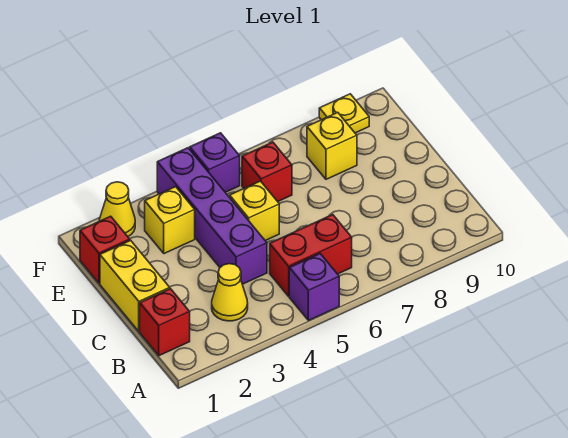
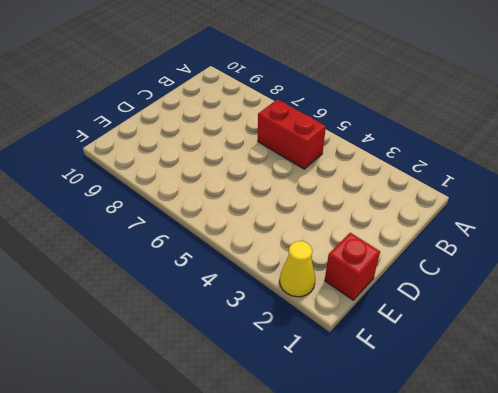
none -> purple 1x1 brick [289,254,339,321]
none -> red 1x1 brick [140,289,190,356]
none -> yellow 1x1 cone [212,264,248,321]

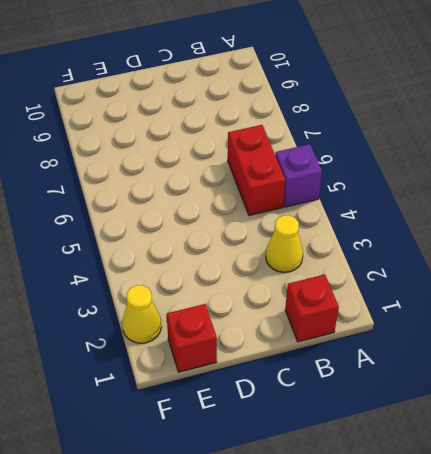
none -> yellow 1x2 brick [100,240,170,331]
none -> purple 1x4 brick [157,148,267,284]
none -> yellow 1x1 brick [230,181,279,241]

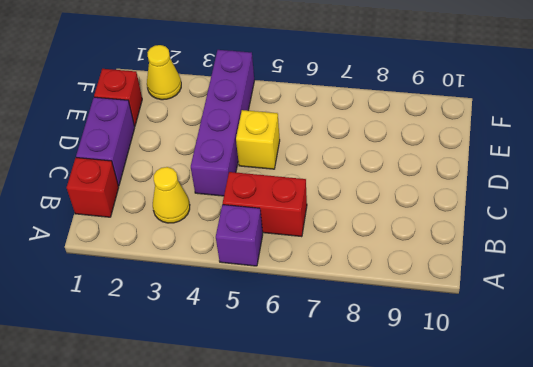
purple 1x2 brick [76,97,135,186] -> yellow 1x2 brick [100,240,170,331]
none -> yellow 1x1 brick [145,187,195,254]
none -> red 1x1 brick [242,142,292,202]
none -> yellow 1x1 brick [307,112,357,179]

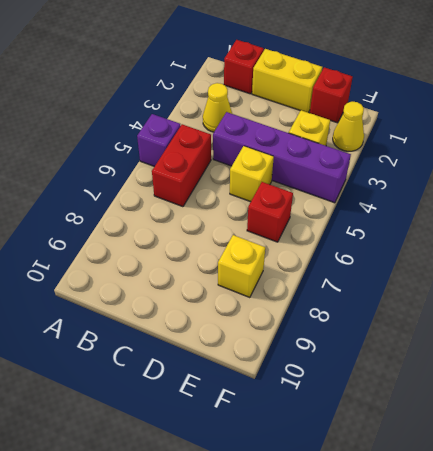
none -> purple 1x1 brick [190,133,240,192]
none -> yellow 1x1 plate [319,94,369,133]

